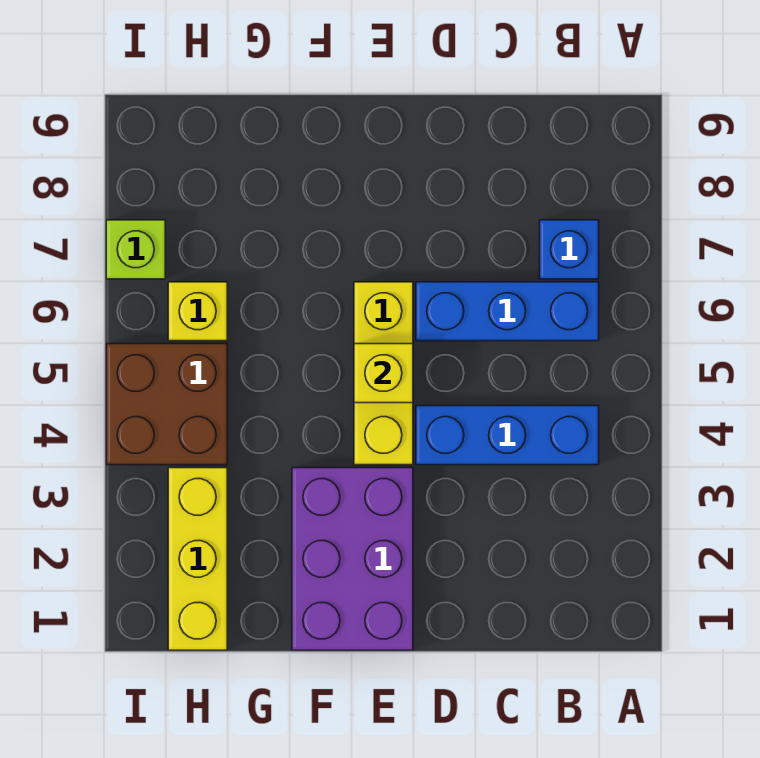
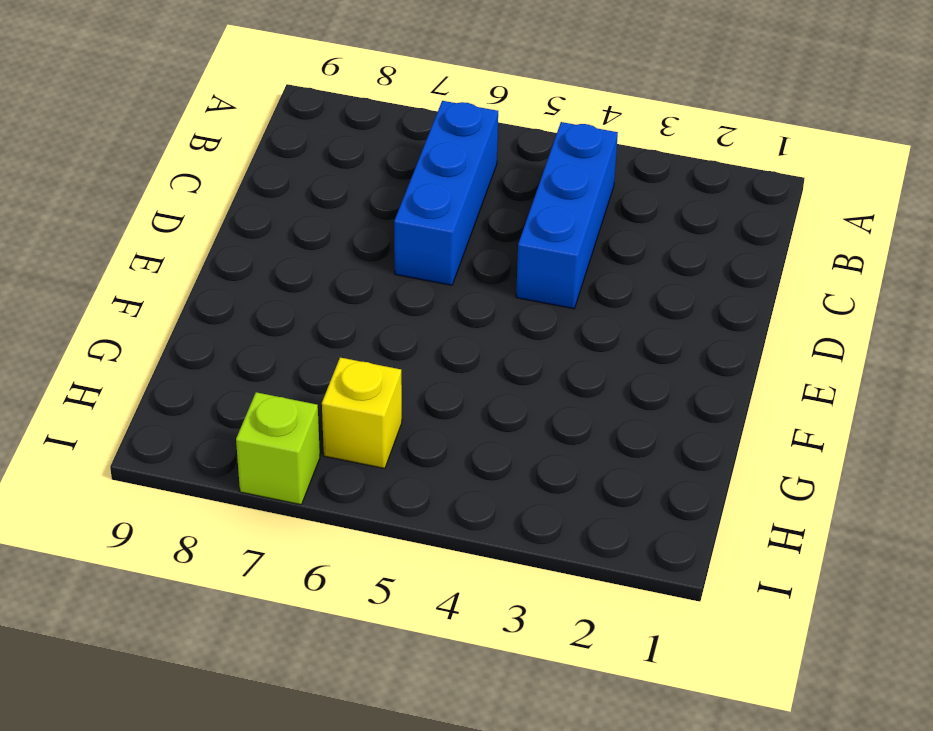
none -> blue 1x1 brick [540,220,599,279]
none -> purple 2x3 brick [292,468,413,650]

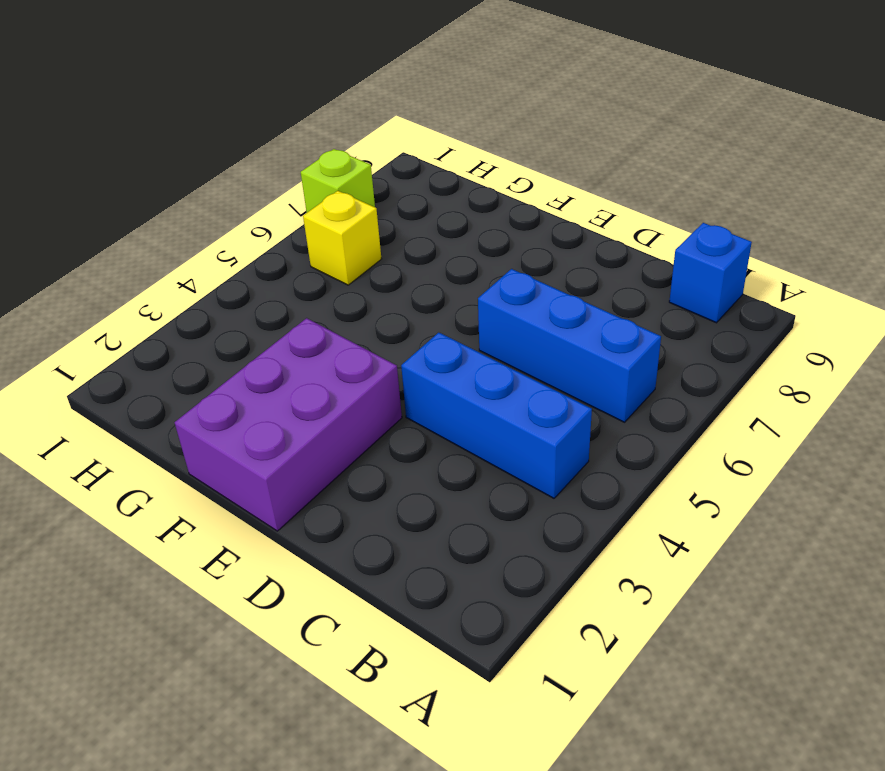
blue 1x1 brick [669,223,752,323] -> blue 1x1 brick moved to [540,220,599,279]
none -> yellow 1x3 brick [354,282,413,465]
none -> yellow 1x3 brick [168,468,227,650]

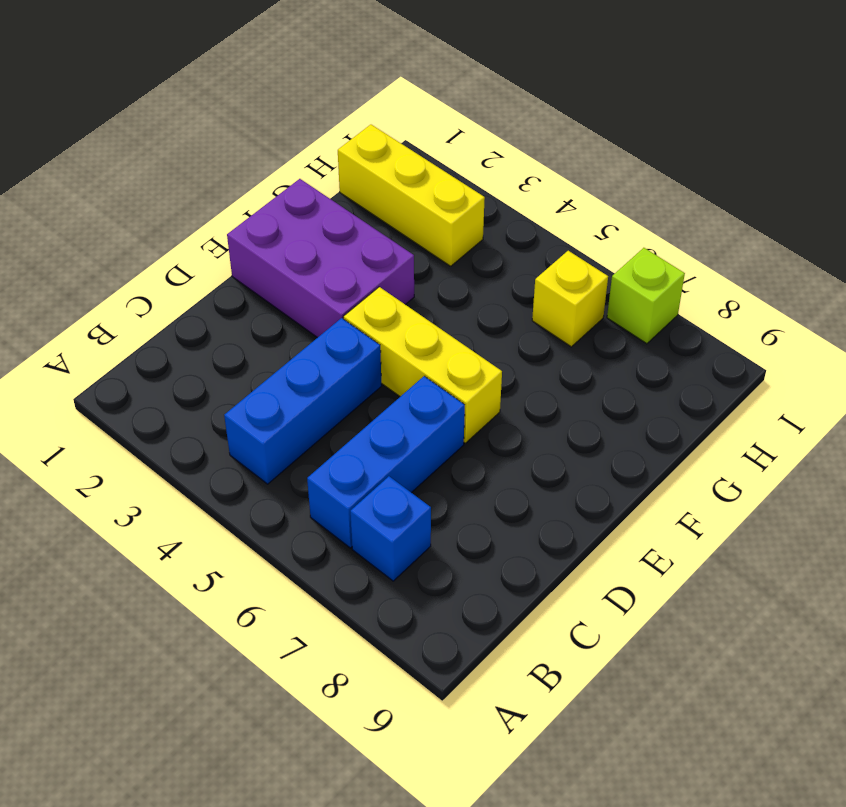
none -> brown 2x2 brick [106,344,227,465]
none -> yellow 1x1 brick [354,344,413,403]

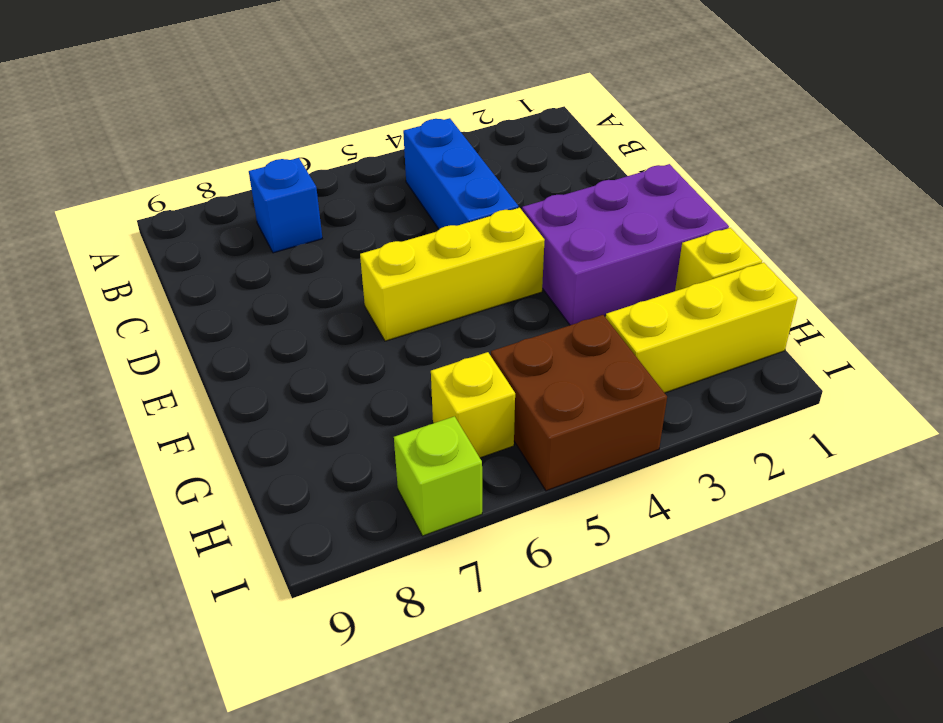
yellow 1x1 brick [675,228,762,291] -> yellow 1x1 brick moved to [354,344,413,403]
none -> blue 1x3 brick [416,282,599,341]

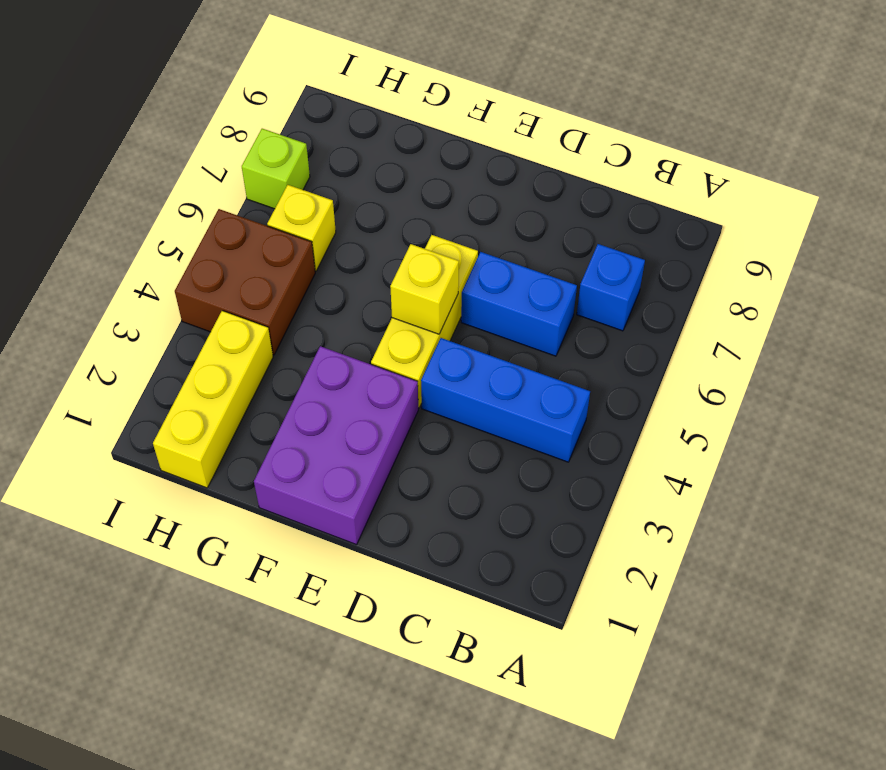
blue 1x2 brick [461,252,577,356] -> blue 1x3 brick [416,282,599,341]

